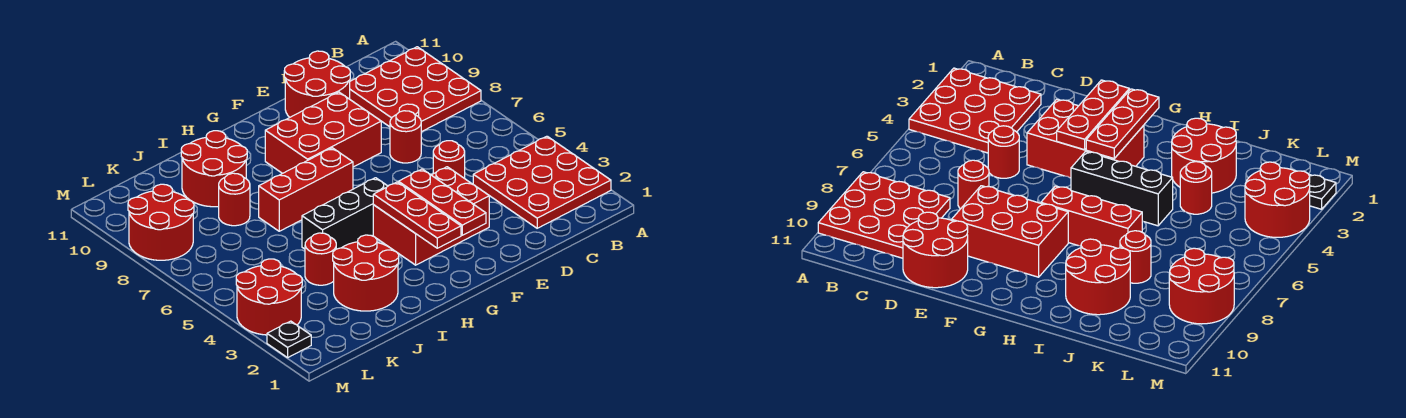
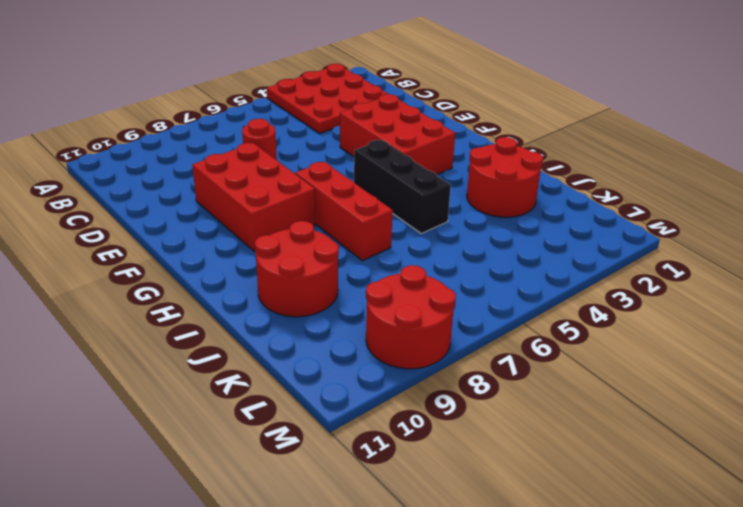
none -> red 3x3 plate [350,47,481,132]
none -> red 1x1 round brick [433,141,465,178]
none -> red 2x2 round brick [284,51,350,117]

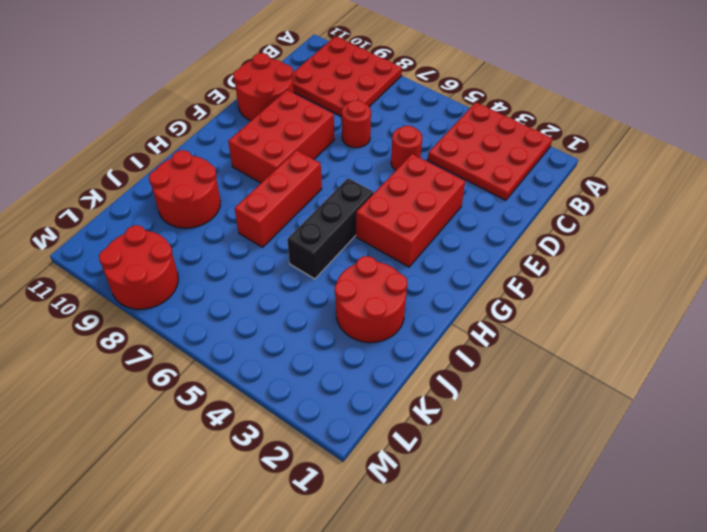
none -> red 1x1 round brick [305,233,336,285]
none -> red 1x1 round brick [219,173,250,226]
none -> red 2x2 round brick [236,259,302,335]

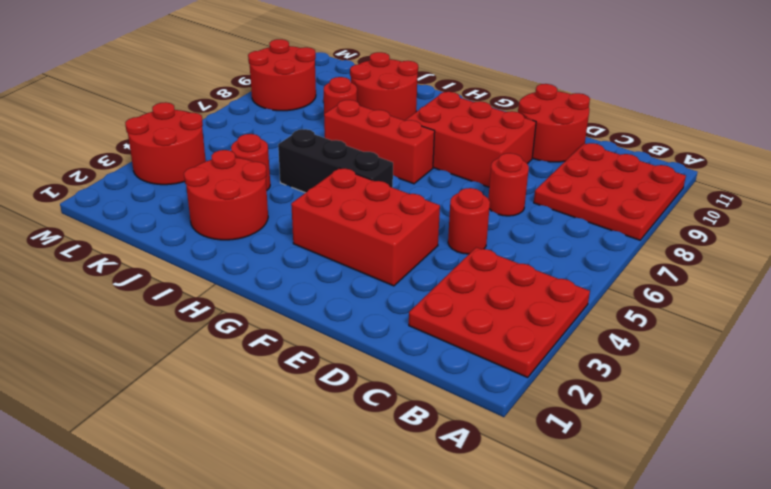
none -> black 1x1 plate [267,321,311,358]
none -> red 1x3 plate [398,169,486,235]
none -> red 1x3 plate [373,182,461,248]

